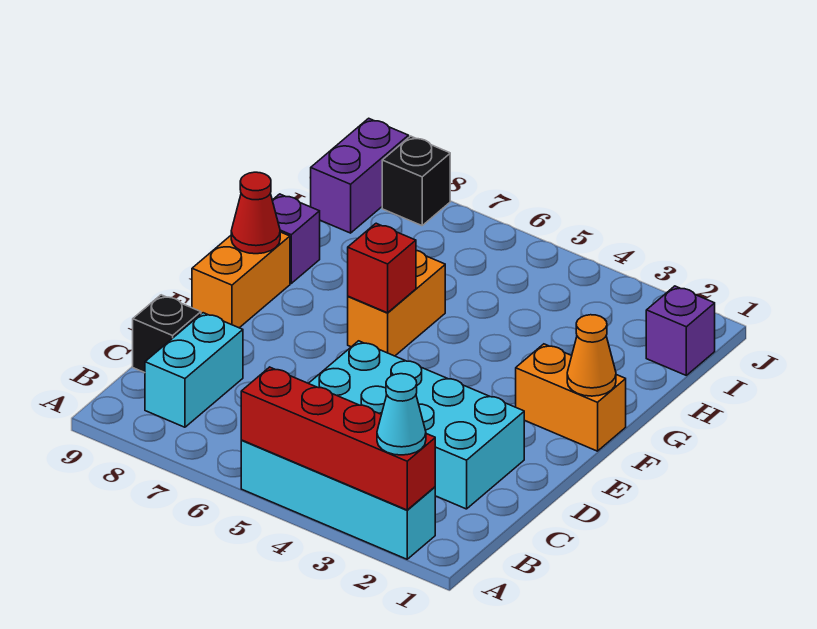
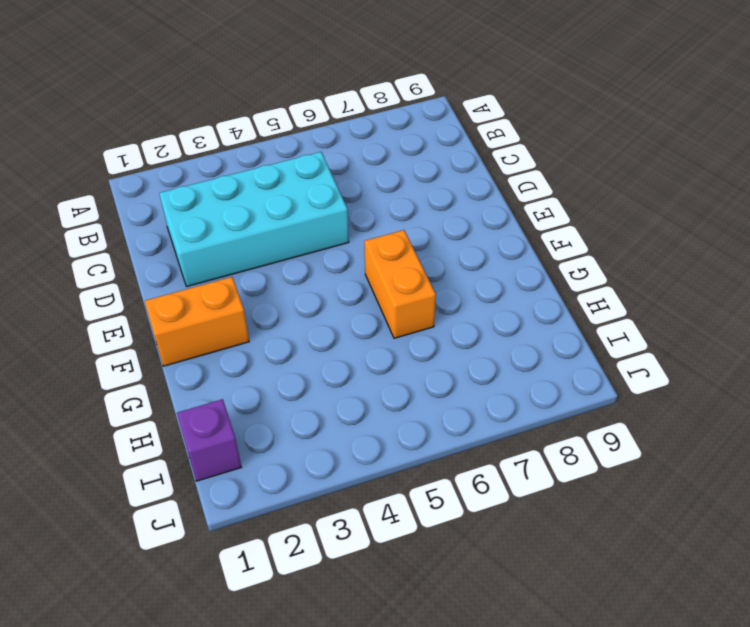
none -> cyan 1x4 brick [241,440,435,559]
none -> cyan 1x2 brick [145,313,243,427]
none -> black 1x1 brick [133,295,201,373]

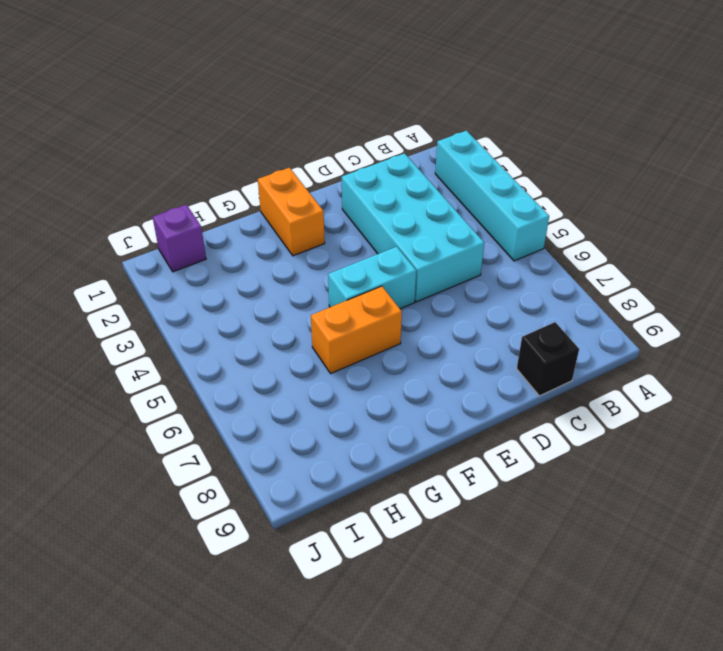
cyan 1x2 brick [328,247,416,309] -> cyan 1x2 brick moved to [145,313,243,427]
none -> orange 1x2 brick [192,232,290,328]
none -> purple 1x1 brick [272,194,320,283]
none -> purple 1x2 brick [311,118,409,233]

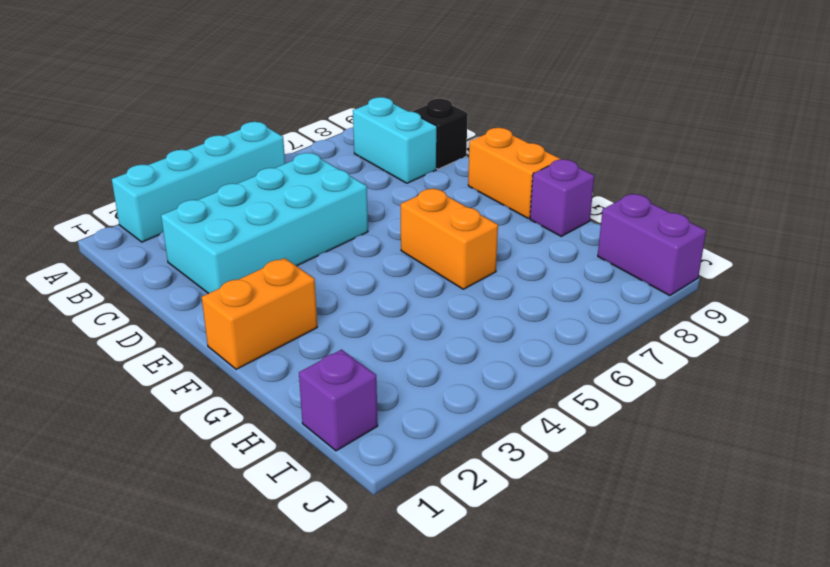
none -> black 1x1 brick [382,136,450,226]
none -> red 1x4 brick [241,367,435,510]
none -> orange 1x1 cone [567,315,616,396]

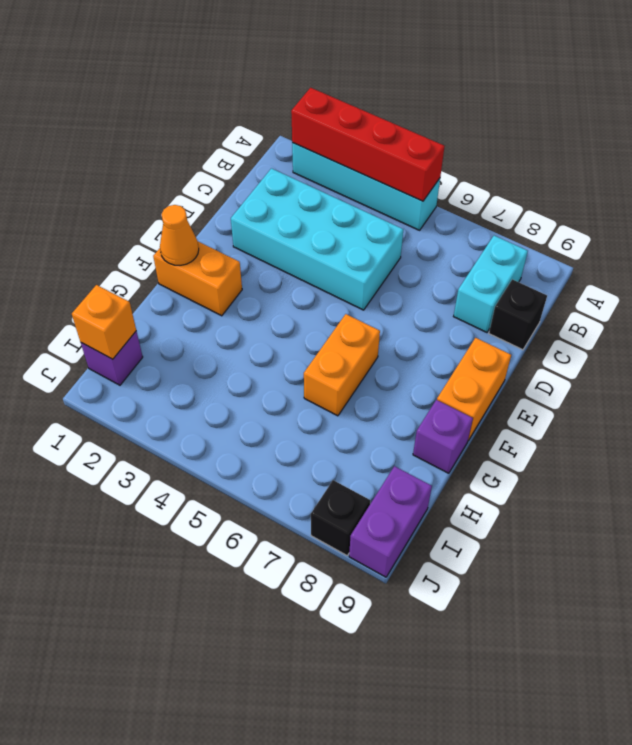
orange 1x1 brick [72,285,136,359] -> none
none -> red 1x1 brick [348,223,416,313]
none -> red 1x1 cone [231,172,280,254]
none -> cyan 1x1 cone [377,374,426,455]

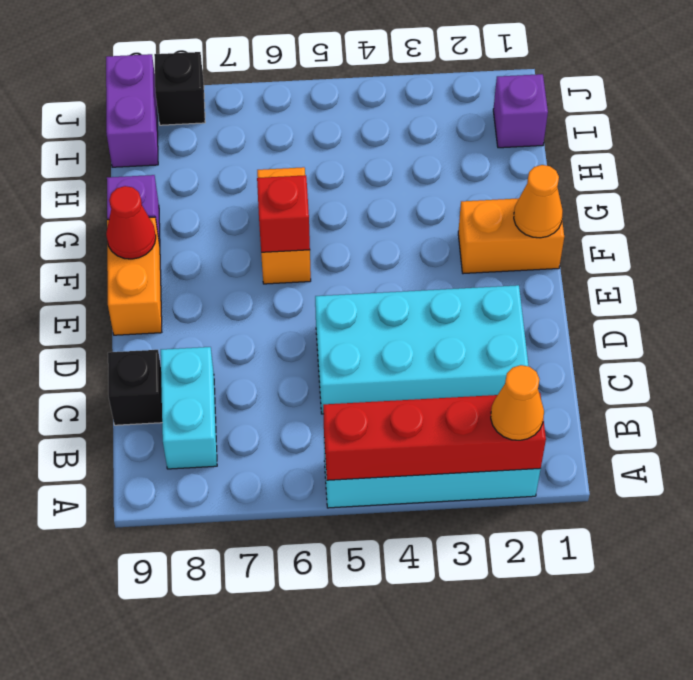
orange 1x1 cone [491,365,544,440] -> cyan 1x1 cone [377,374,426,455]

